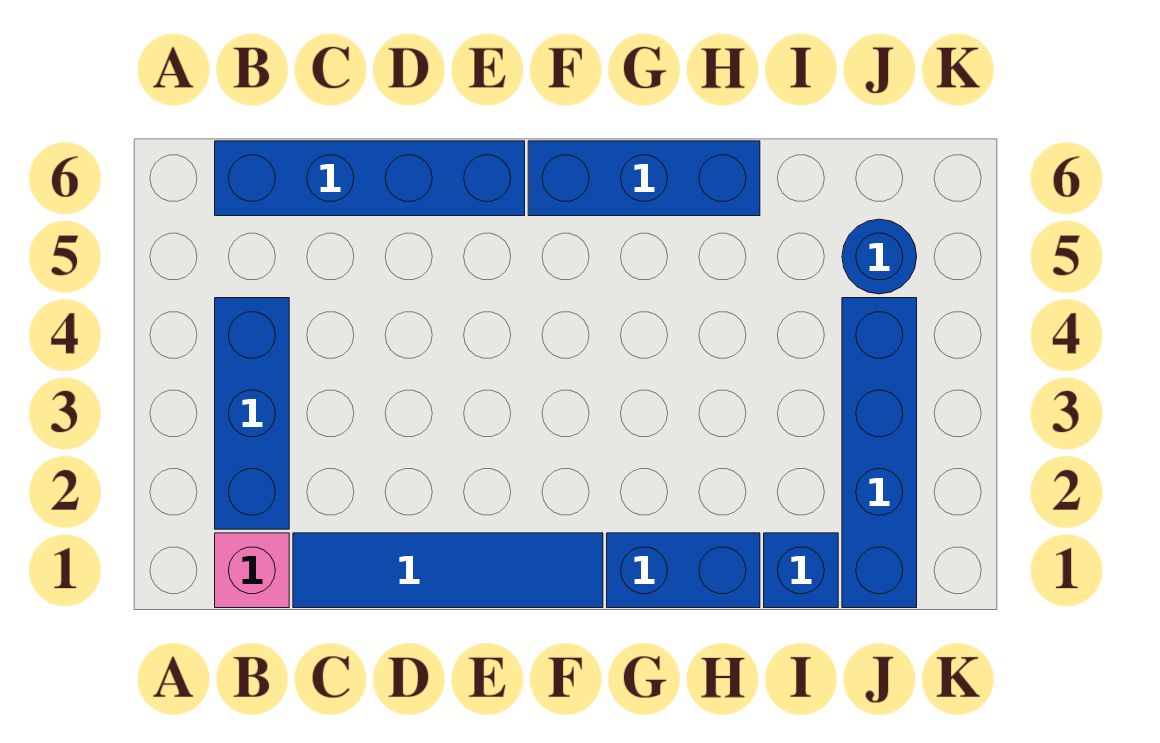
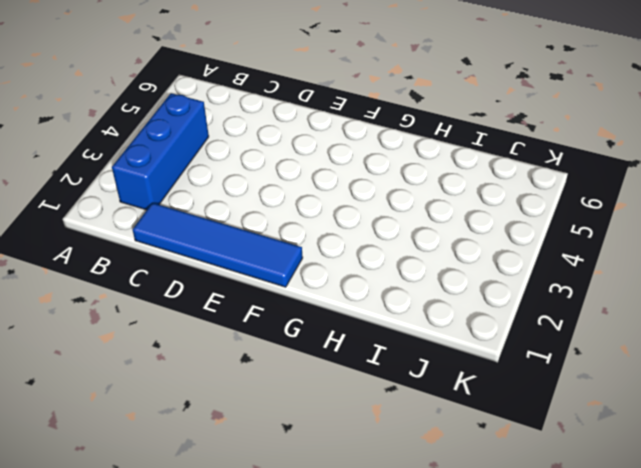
none -> pink 1x1 brick [215,533,289,608]
none -> blue 1x4 brick [215,141,525,216]

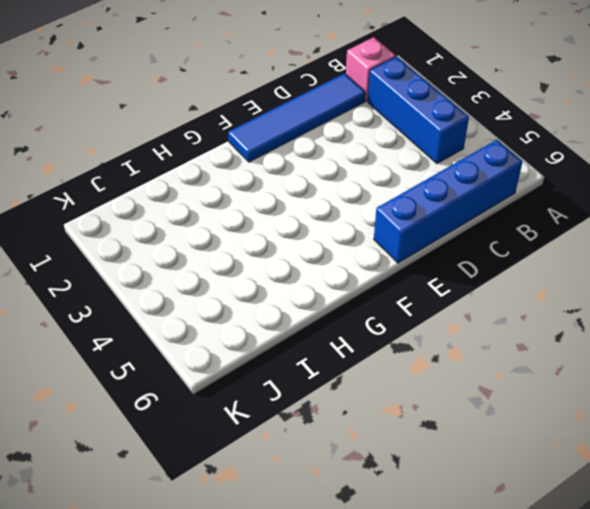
none -> blue 1x3 brick [528,141,760,216]
none -> blue 1x2 brick [607,533,760,608]

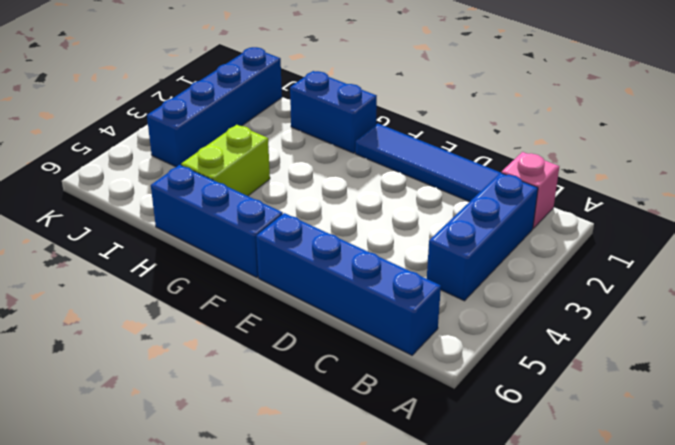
lime 1x2 brick [181,125,270,196] -> none
none -> blue 1x1 brick [764,533,838,608]
none -> blue 1x1 round brick [842,219,917,294]

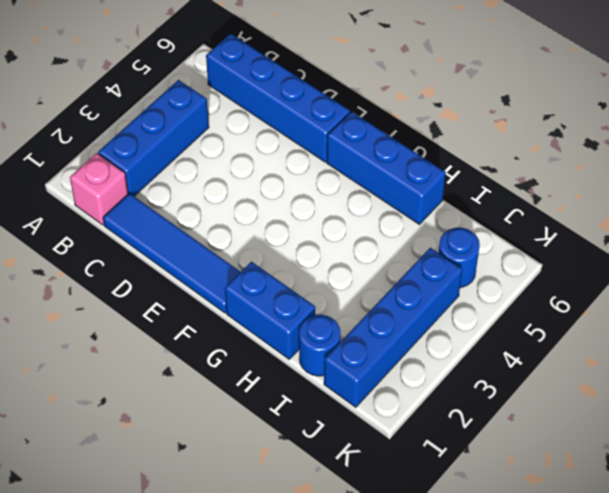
blue 1x1 round brick [299,315,341,376] -> blue 1x1 brick [764,533,838,608]

